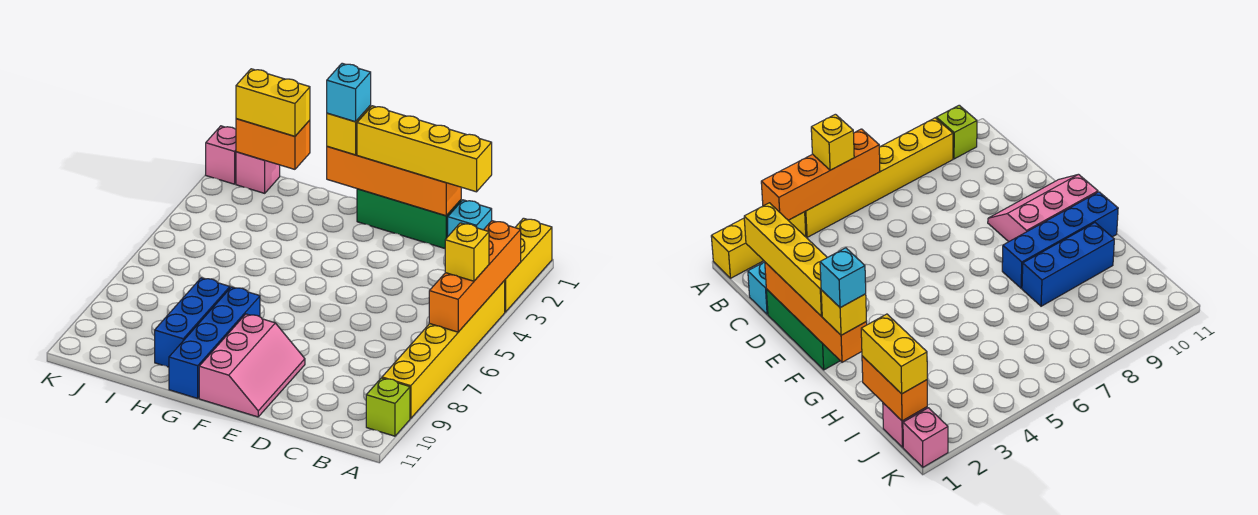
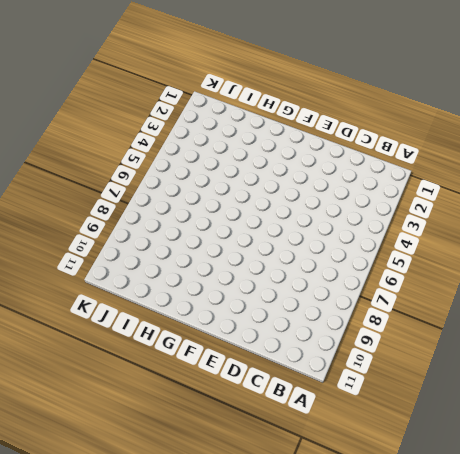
none -> yellow 1x3 brick [504,218,552,312]
none -> yellow 1x6 brick [382,281,505,419]
none -> lime 1x1 brick [366,378,410,436]

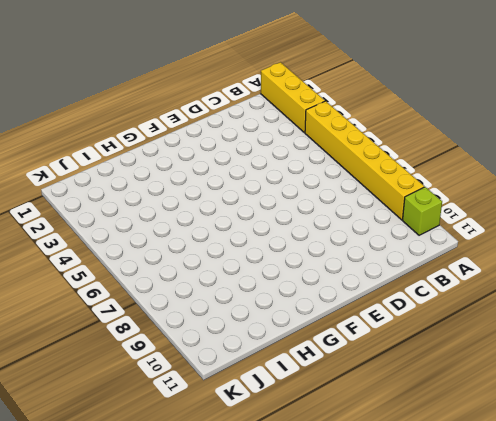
none -> cyan 1x1 brick [448,200,492,236]
none -> green 1x3 brick [357,189,461,248]
none -> pink 2x3 slope [199,314,305,417]

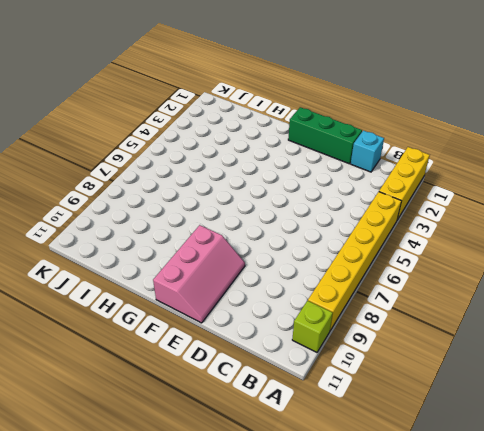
none -> blue 1x4 brick [169,287,260,398]
none -> blue 1x3 brick [155,278,230,367]
none -> pink 1x1 brick [236,152,280,193]

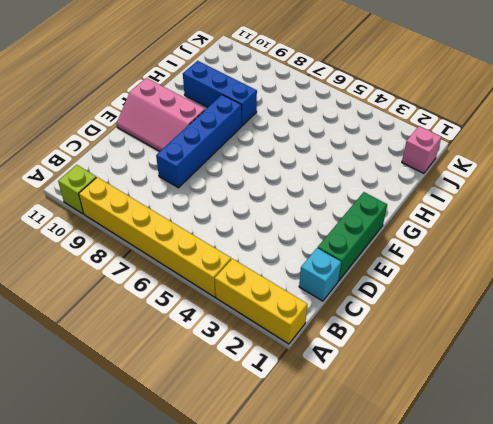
blue 1x4 brick [156,95,242,188] -> blue 1x4 brick turned to [169,287,260,398]
none -> pink 1x1 brick [206,126,236,184]
none -> orange 1x4 brick [429,221,521,332]
none -> orange 1x4 brick [327,146,461,216]

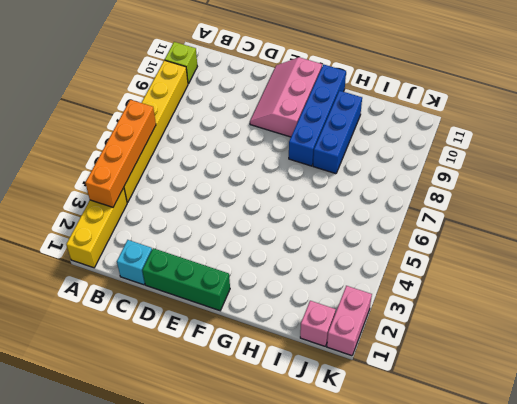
pink 1x2 brick [327,286,372,356] -> pink 1x1 brick [206,126,236,184]
none -> orange 1x4 brick [327,146,461,216]
none -> orange 1x2 brick [236,119,310,169]
none -> yellow 1x1 brick [445,223,489,281]

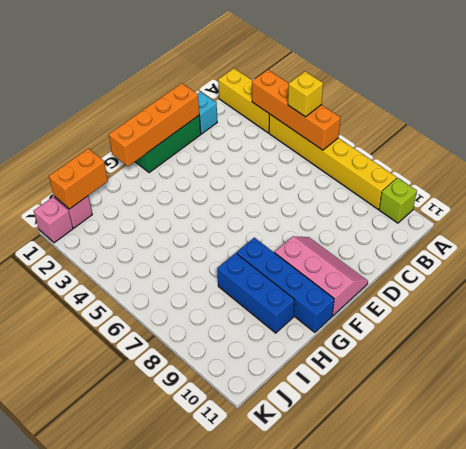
none -> yellow 1x4 brick [357,106,492,192]
none -> yellow 1x1 brick [327,106,371,155]
none -> yellow 1x2 brick [236,69,310,136]

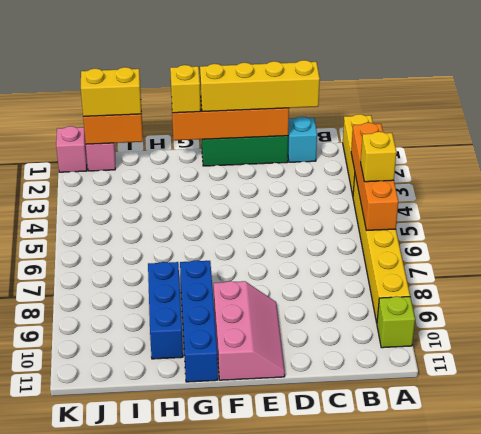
none -> cyan 1x1 brick [327,63,371,122]

